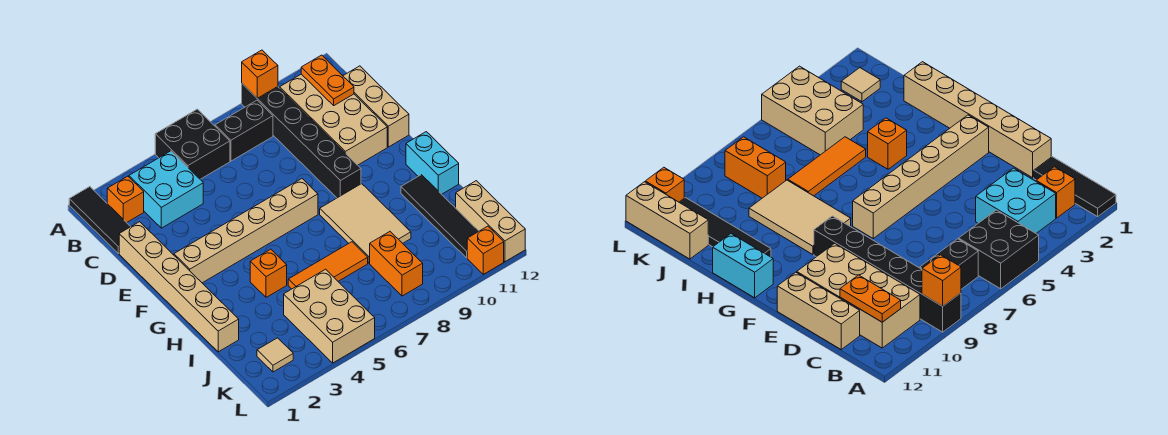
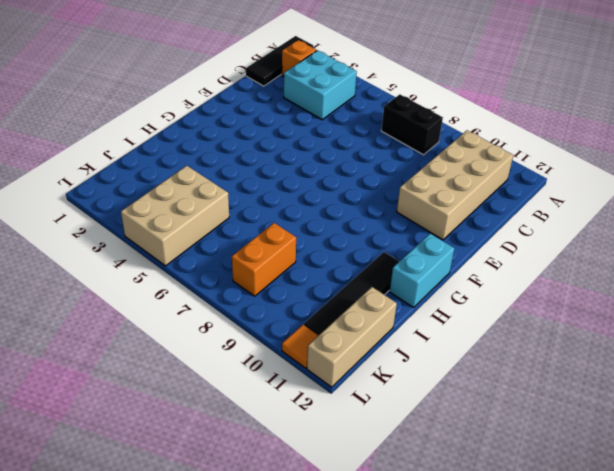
orange 1x1 tile [282,325,319,368] -> orange 1x1 brick [467,226,504,274]
none -> black 2x2 brick [155,109,230,179]
none -> black 1x6 brick [242,84,361,198]
none -> tan 1x3 brick [343,66,409,147]

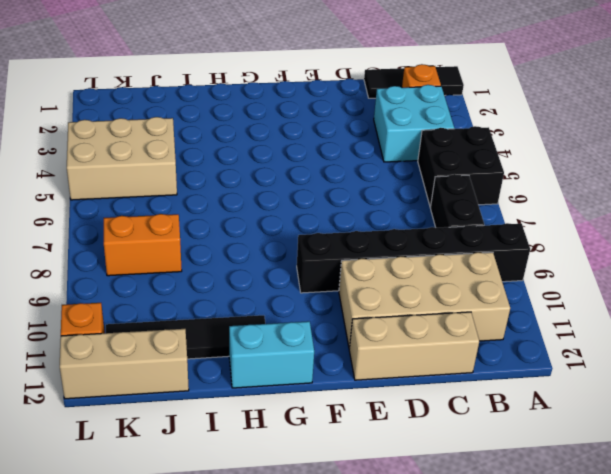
none -> tan 1x6 brick [119,222,239,352]
none -> tan 1x6 brick [174,179,318,283]
none -> tan 2x3 tile [320,184,411,263]

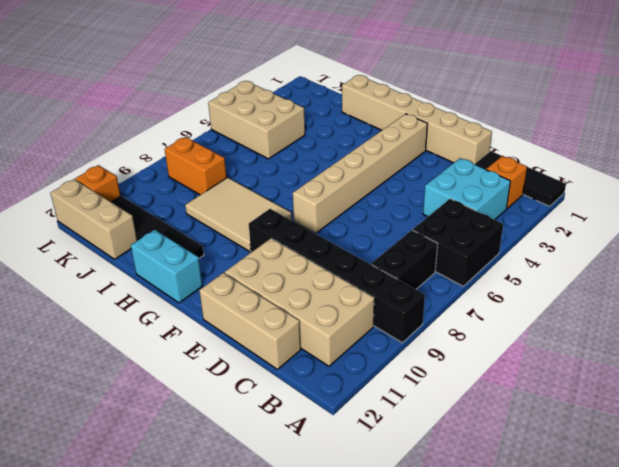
none -> orange 1x1 brick [250,249,287,297]
none -> orange 1x3 tile [288,242,368,289]
none -> tan 1x1 tile [257,338,293,372]

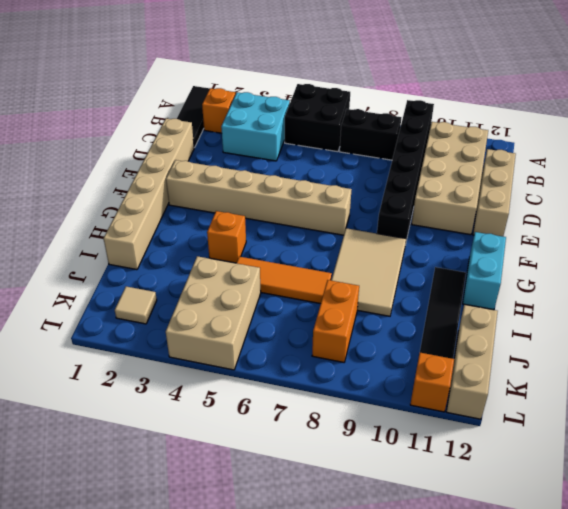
none -> orange 1x1 brick [242,50,278,98]
none -> orange 1x2 plate [301,55,354,105]

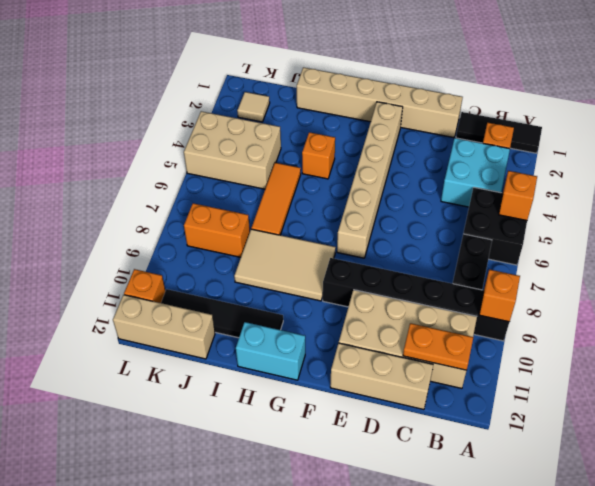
orange 1x1 brick [499,171,537,220] -> none

